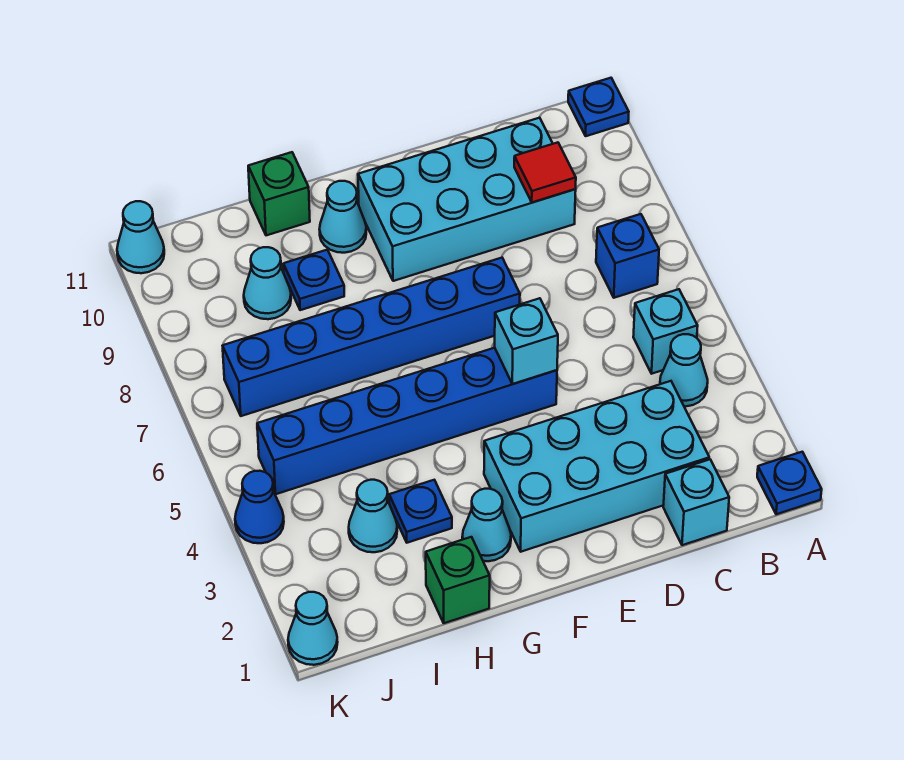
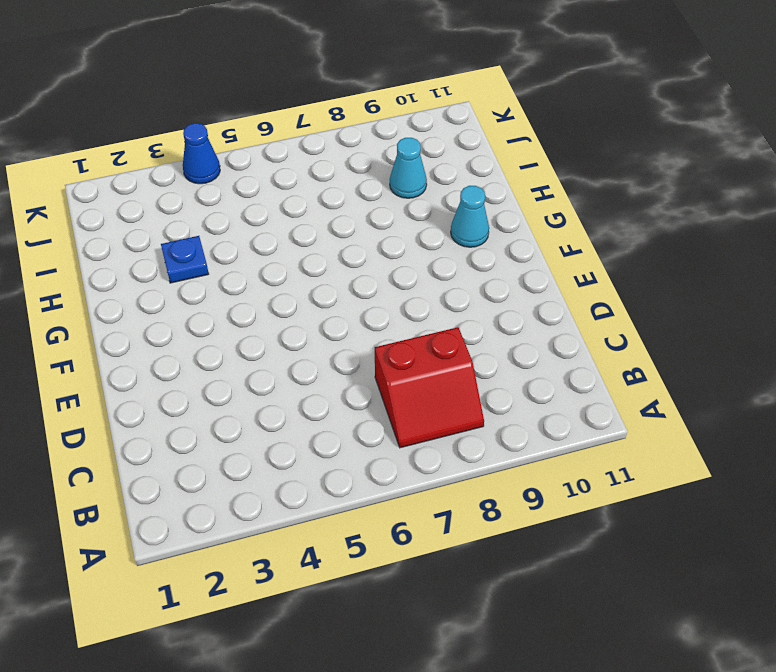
red 2x2 slope [375,327,484,448] -> blue 1x1 brick [596,214,659,298]
none -> blue 1x1 plate [757,452,822,514]
none -> blue 1x1 plate [568,78,629,136]
none -> cyan 1x1 cone [660,334,708,406]

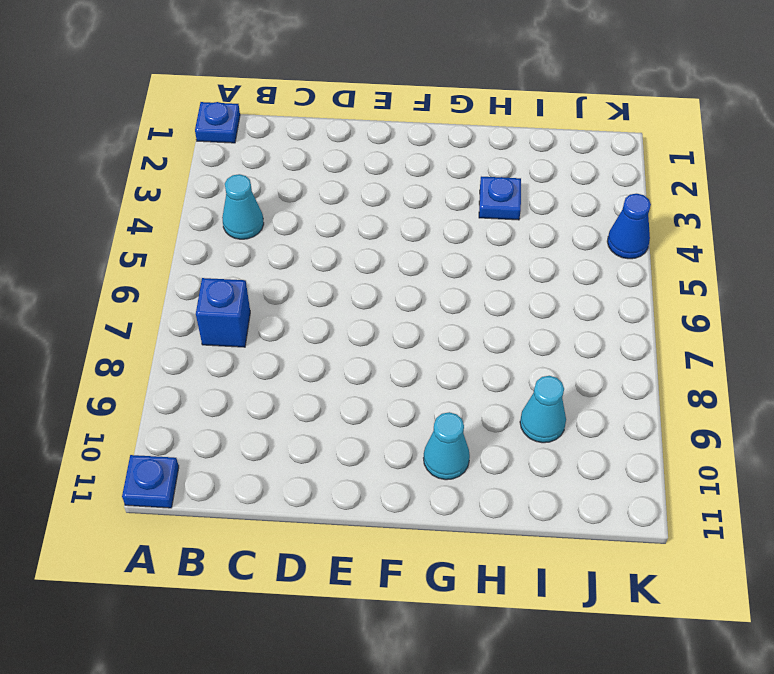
none -> cyan 1x1 brick [633,289,698,374]
none -> cyan 1x1 brick [663,459,729,545]
none -> cyan 2x4 brick [484,381,709,552]

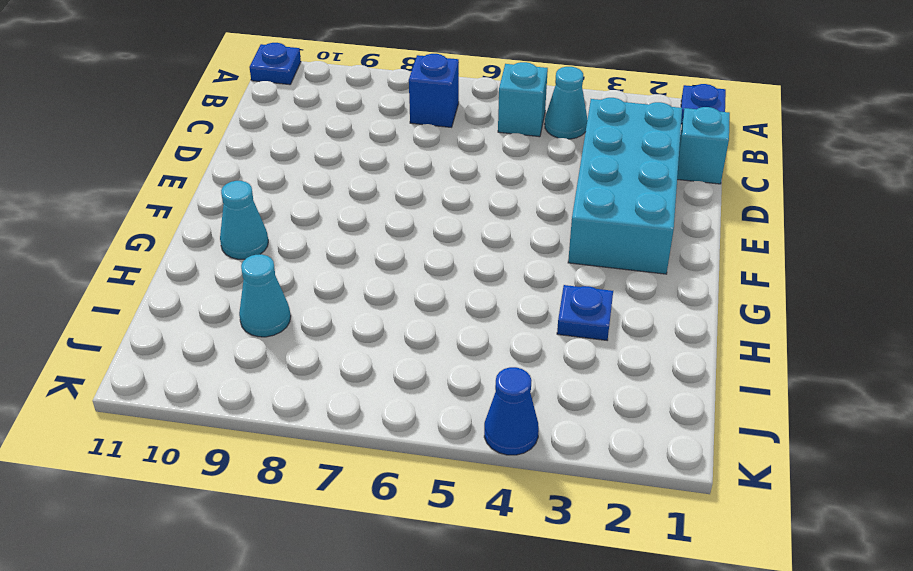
none -> cyan 2x4 brick [358,118,576,281]
none -> blue 1x6 brick [257,348,557,494]
none -> blue 1x6 brick [223,258,520,416]

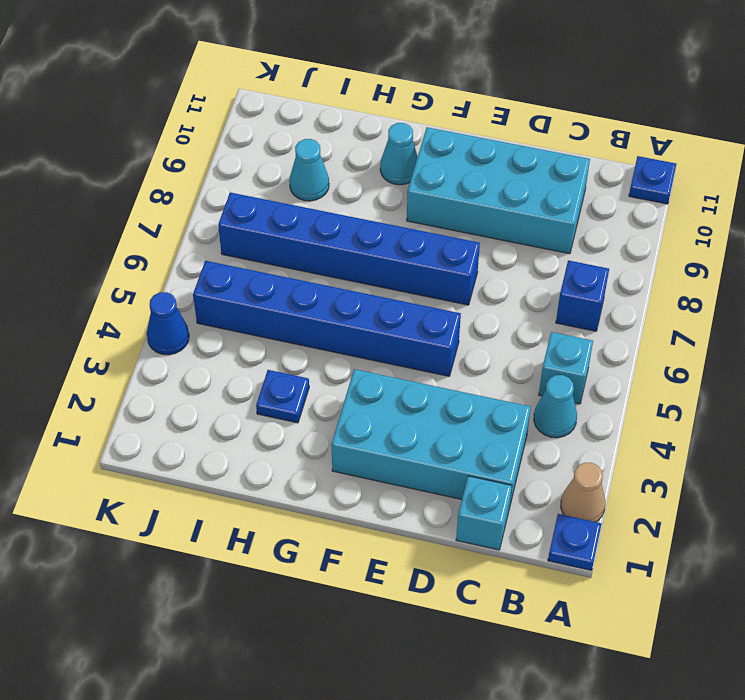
tan 1x1 cone [561,463,605,522] -> none
none -> cyan 1x1 cone [462,489,511,561]
none -> green 1x1 brick [426,537,490,623]
none -> blue 1x1 plate [283,250,344,310]

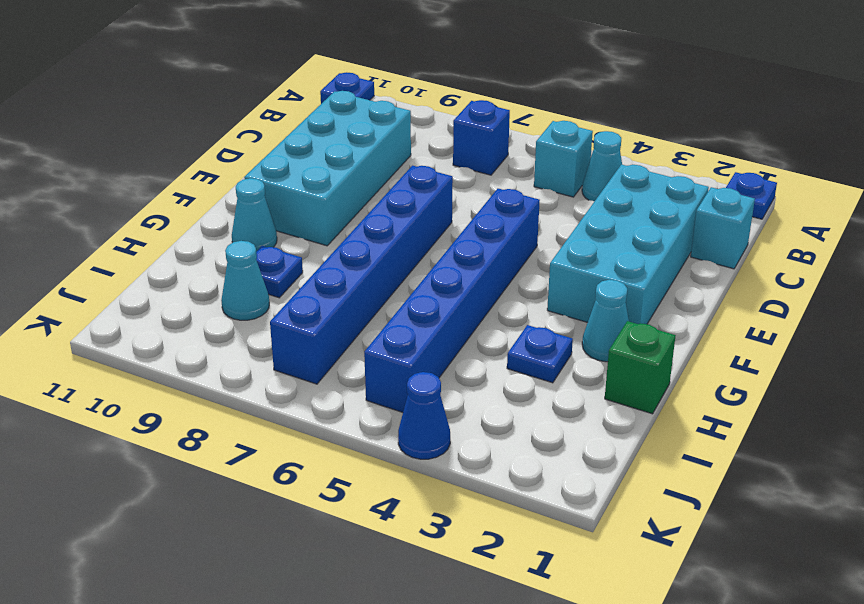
none -> green 1x1 brick [248,152,310,235]
none -> cyan 1x1 cone [349,480,397,552]
none -> cyan 1x1 cone [288,592,338,665]

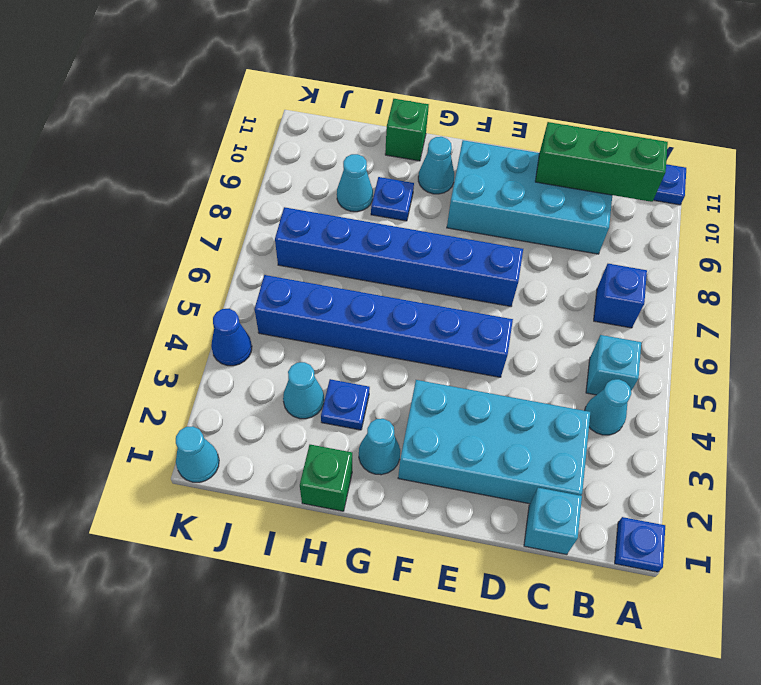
green 1x3 brick [535,122,668,202] -> none
none -> cyan 1x1 cone [117,201,164,273]
none -> red 1x1 tile [514,142,576,202]
none -> cyan 1x1 brick [495,298,558,384]

